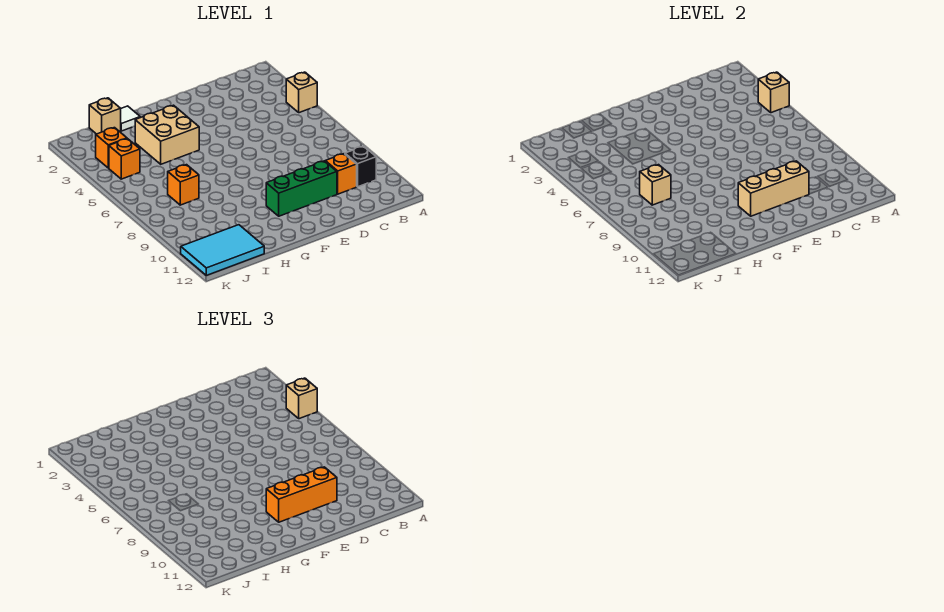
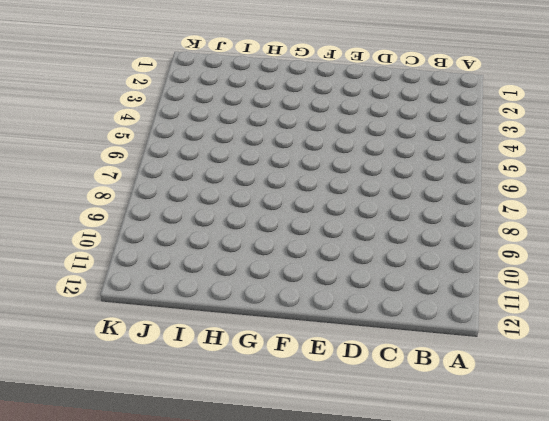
none -> tan 1x1 brick [286,72,317,113]
none -> black 1x1 brick [345,146,376,187]
none -> orange 1x1 brick [325,154,357,194]

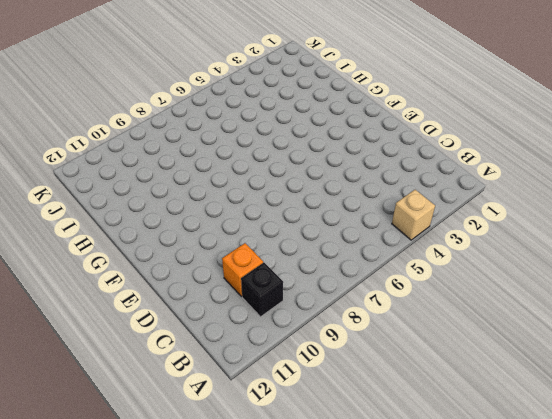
none -> green 1x3 brick [266,161,337,216]
none -> tan 2x2 brick [135,105,199,164]
none -> white 1x1 tile [121,106,140,131]

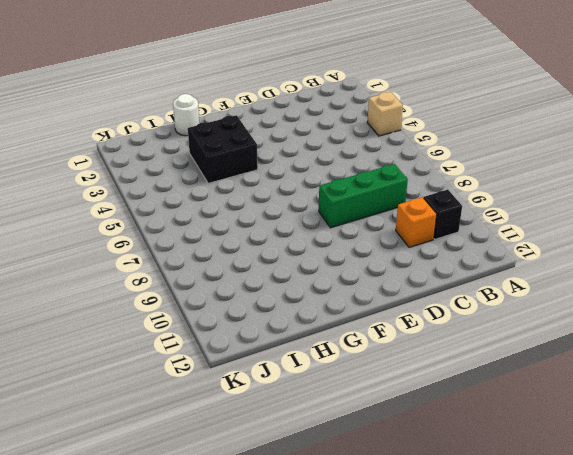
green 1x3 brick [319,164,408,228] -> green 1x3 brick moved to [266,161,337,216]
black 2x2 brick [188,115,258,183] -> tan 2x2 brick [135,105,199,164]
white 1x1 round brick [173,94,199,136] -> white 1x1 tile [121,106,140,131]
none -> tan 1x1 brick [89,98,121,134]
none -> orange 1x1 brick [168,165,199,205]
none -> cyan 2x3 tile [181,225,264,276]

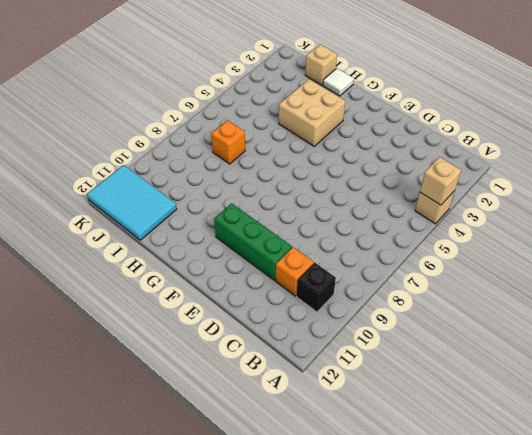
none -> orange 1x1 brick [96,128,127,168]
none -> orange 1x1 brick [109,139,140,179]
none -> tan 1x3 brick [738,161,809,216]

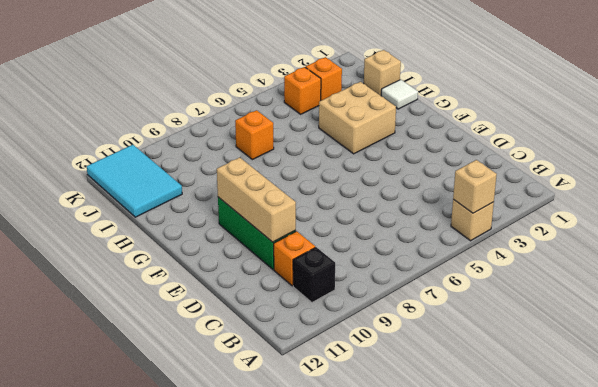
none -> tan 1x1 brick [640,165,671,205]
none -> tan 1x1 brick [286,378,317,419]
none -> orange 1x3 brick [266,467,337,522]

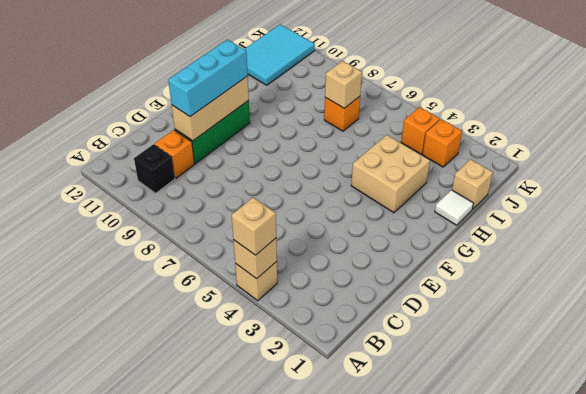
cyan 1x3 brick [168,40,248,117] -> orange 1x3 brick [266,467,337,522]

